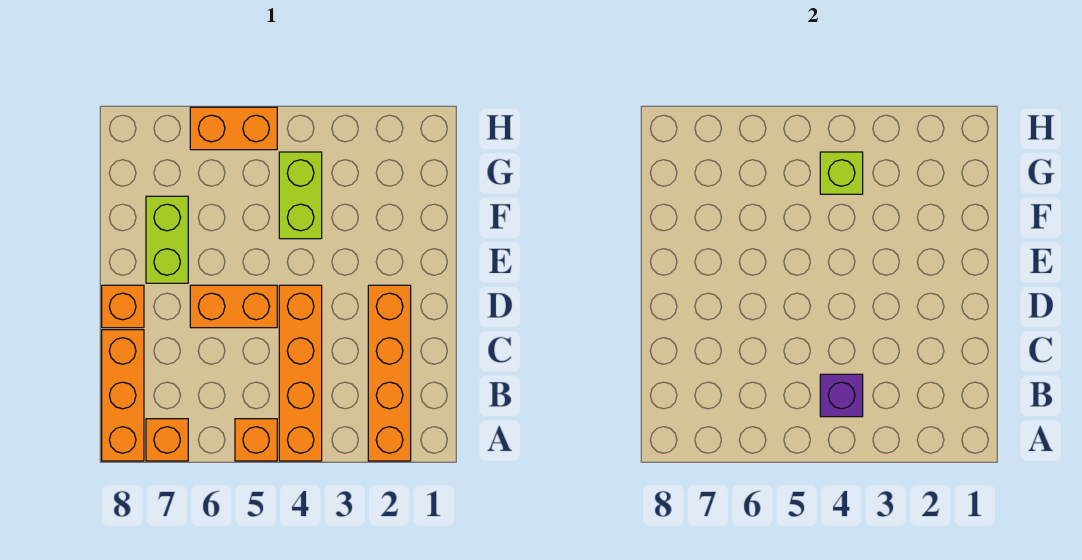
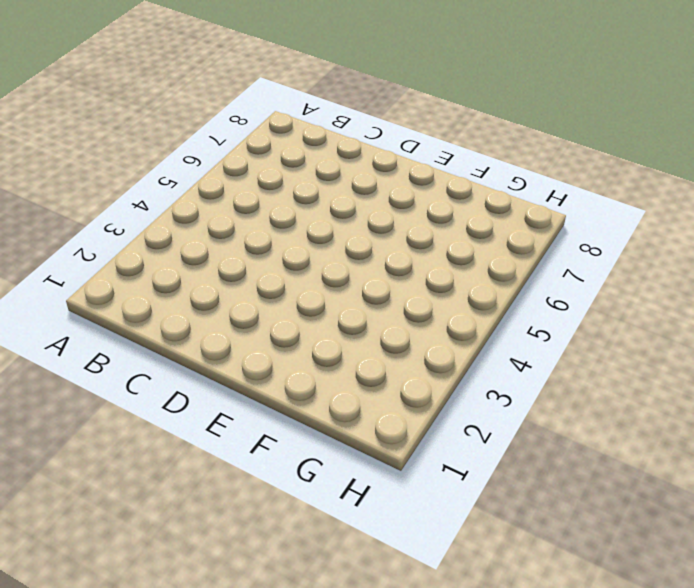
none -> orange 1x4 brick [368,285,411,461]
none -> orange 1x4 brick [279,285,322,461]
none -> orange 1x1 brick [235,419,277,461]

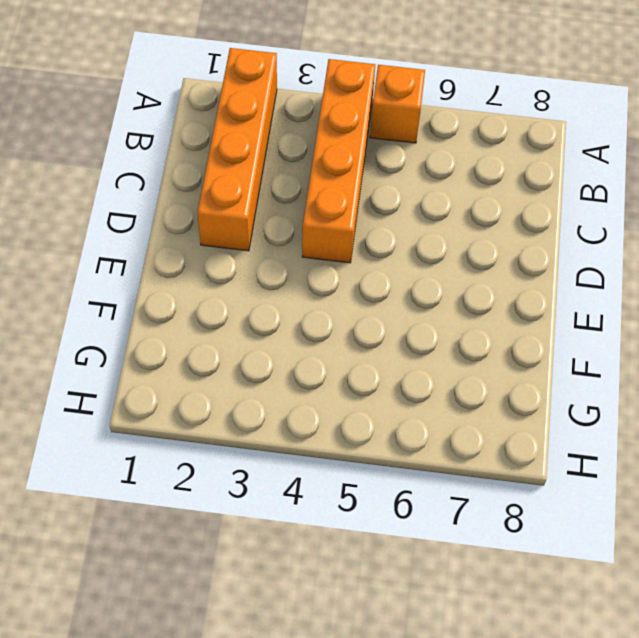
none -> orange 1x1 brick [146,419,188,461]
none -> orange 1x3 brick [102,330,144,461]
none -> orange 1x2 brick [190,285,277,328]

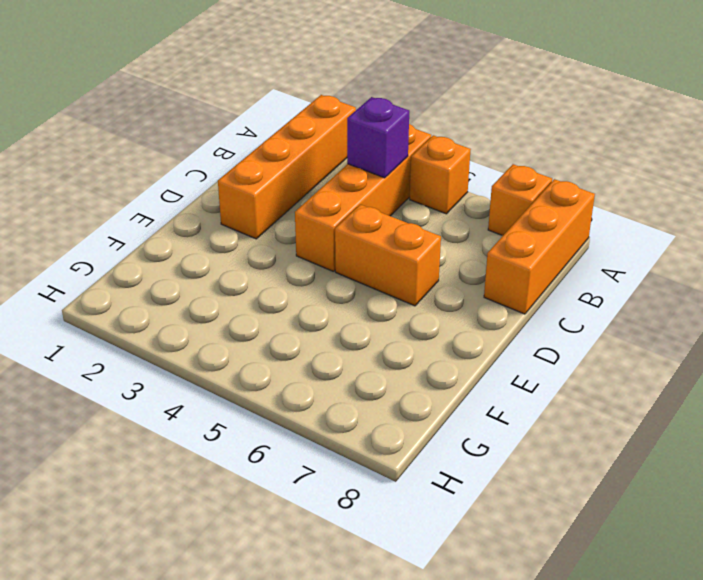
none -> orange 1x1 brick [102,285,144,328]
none -> lime 1x2 brick [146,196,188,283]
none -> lime 1x2 brick [279,152,322,239]

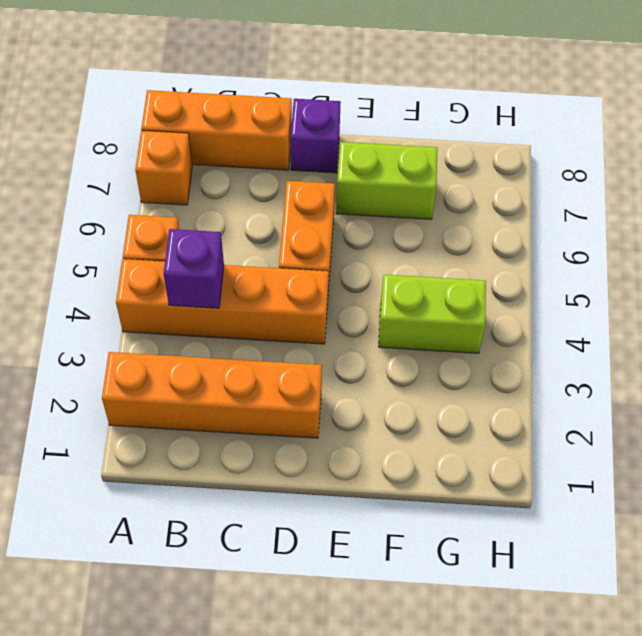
purple 1x1 brick [290,99,341,173] -> orange 1x1 brick [102,285,144,328]
none -> orange 1x2 brick [190,107,277,150]
none -> lime 1x1 brick [820,152,863,194]

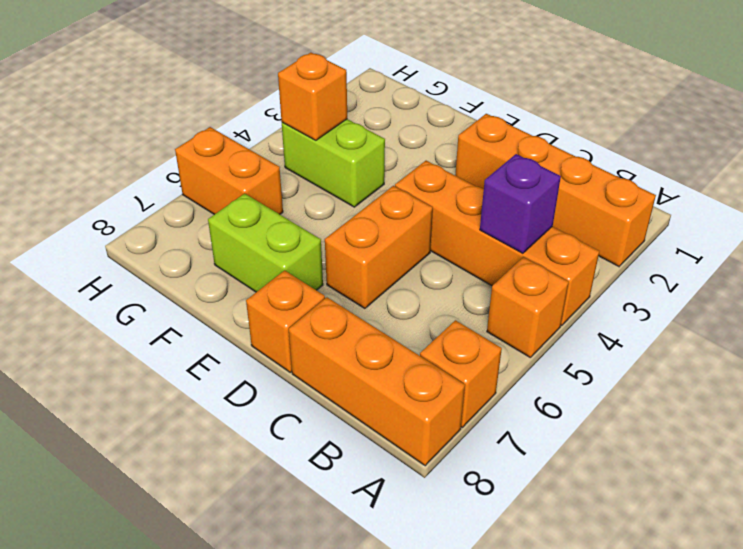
orange 1x1 brick [278,52,347,140] -> lime 1x1 brick [820,152,863,194]
orange 1x2 brick [175,127,283,215] -> orange 1x2 brick turned to [190,107,277,150]

